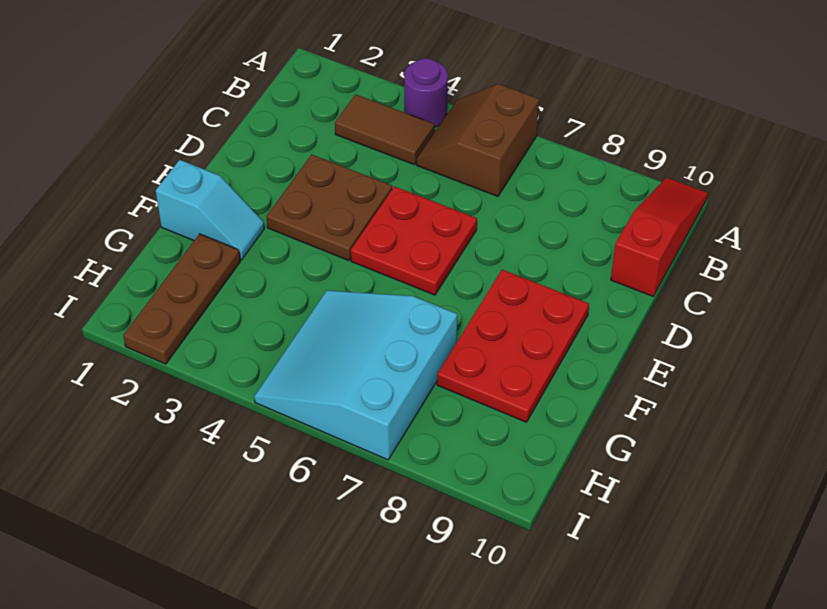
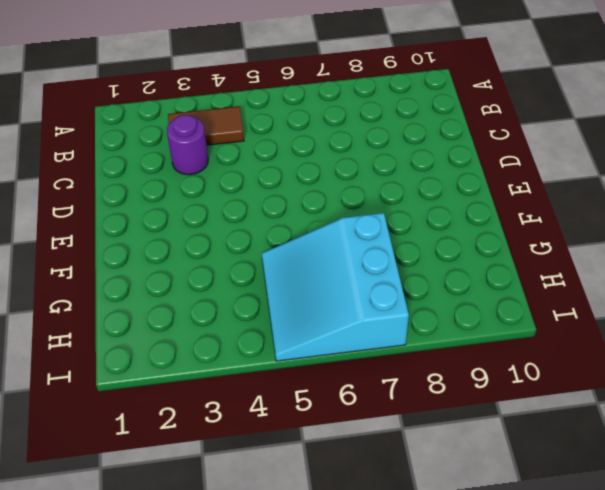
purple 1x1 round brick [167,115,208,175] -> purple 1x1 round brick moved to [404,59,448,128]
none -> brown 2x2 slope [417,84,539,196]
none -> red 1x3 slope [611,177,708,296]

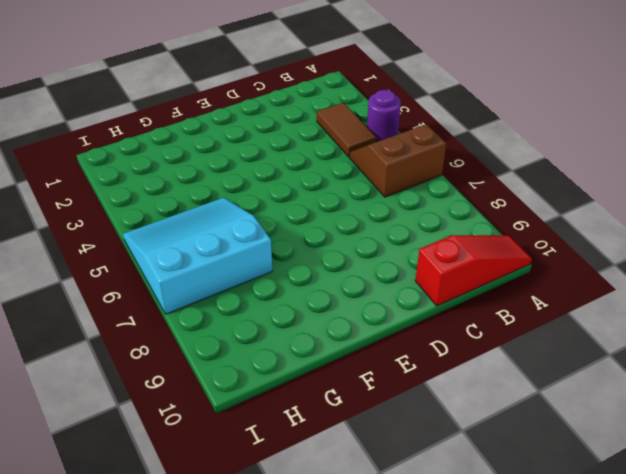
none -> brown 2x2 plate [266,154,392,261]
none -> red 2x2 plate [351,186,477,295]

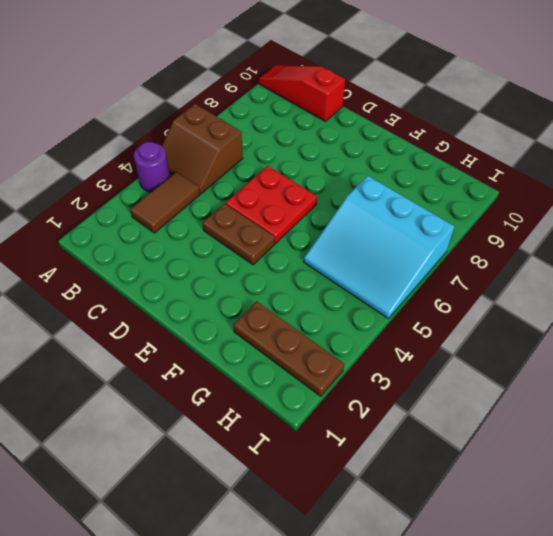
brown 1x2 plate [203,204,275,265] -> brown 2x2 plate [266,154,392,261]
none -> red 2x3 plate [437,270,589,422]
none -> cyan 1x2 slope [156,160,264,260]

